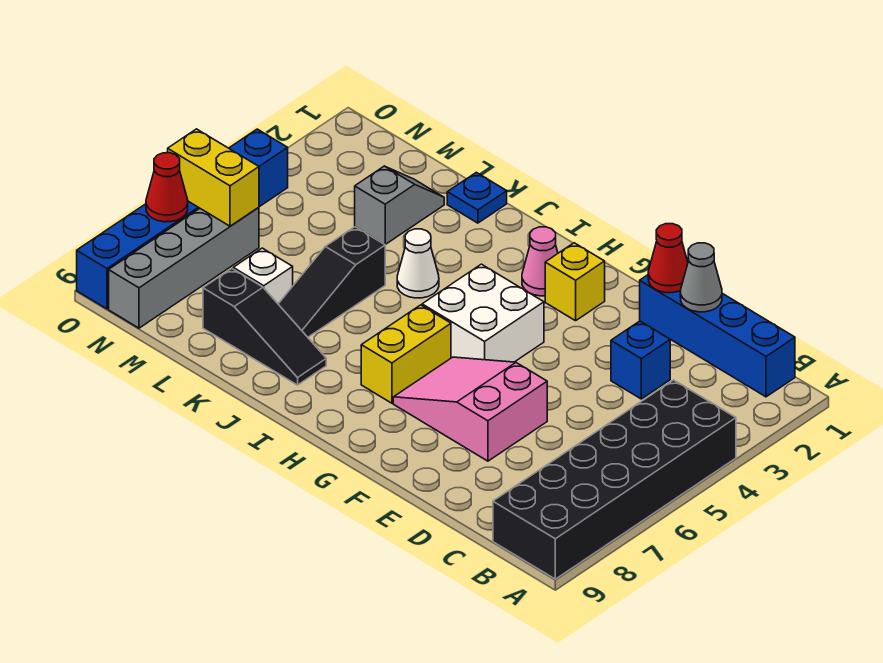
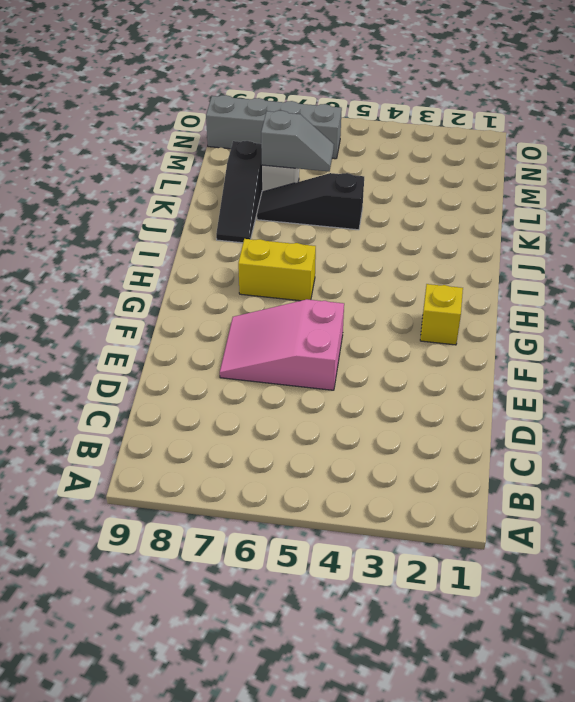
pink 2x3 slope [220,299,344,390] -> pink 2x3 slope turned to [393,357,547,461]
grey 1x2 slope [261,111,334,171] -> grey 1x2 slope moved to [355,166,444,245]
none -> black 2x6 brick [493,380,736,579]
none -> blue 1x4 brick [640,275,795,397]
none -> blue 1x1 brick [611,321,670,399]

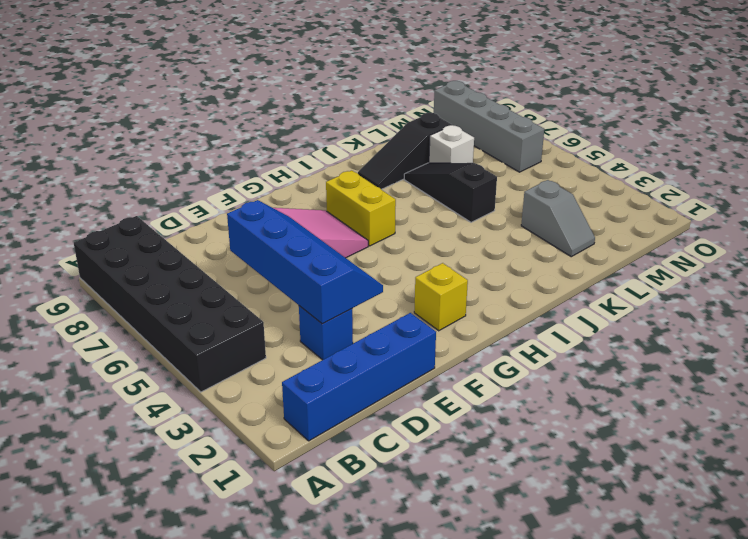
blue 2x4 slope [227,200,383,324] -> none
none -> white 2x2 brick [422,264,544,362]
none -> pink 1x1 cone [522,227,558,296]
none -> white 1x1 cone [397,229,439,298]

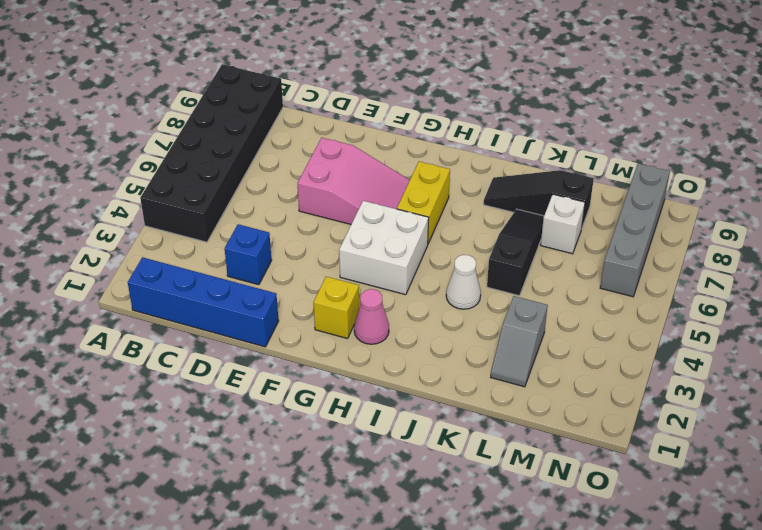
none -> blue 1x1 plate [447,172,507,223]
none -> blue 1x6 brick [77,129,288,309]
none -> grey 1x1 cone [680,243,722,312]

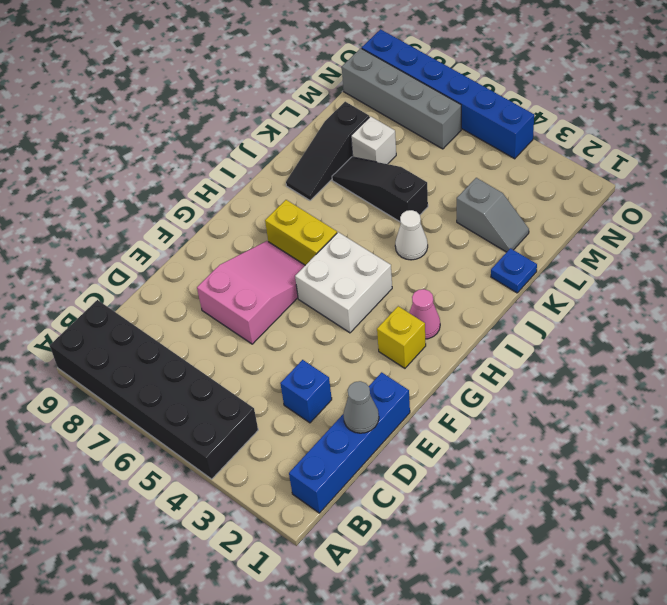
none -> red 1x1 cone [648,224,688,293]
none -> yellow 1x2 brick [168,129,259,226]
none -> red 1x1 cone [146,153,188,222]

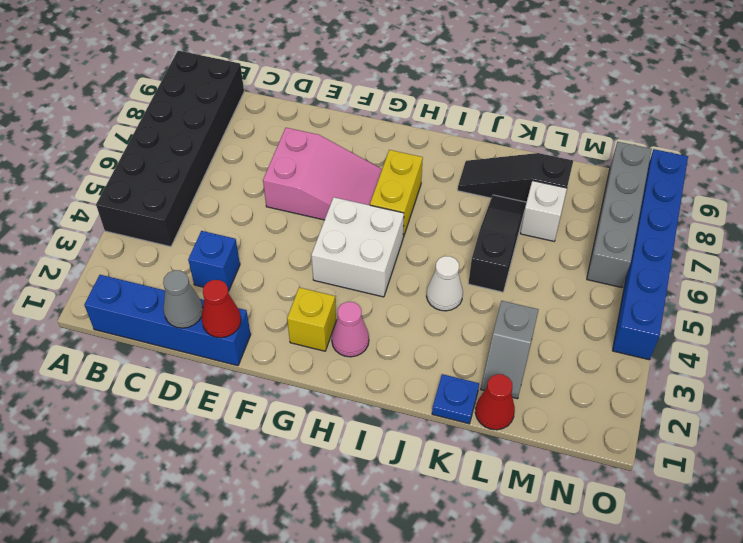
red 1x1 cone [475,374,515,430] -> red 1x1 cone moved to [146,153,188,222]
none -> yellow 1x2 brick [168,129,259,226]

